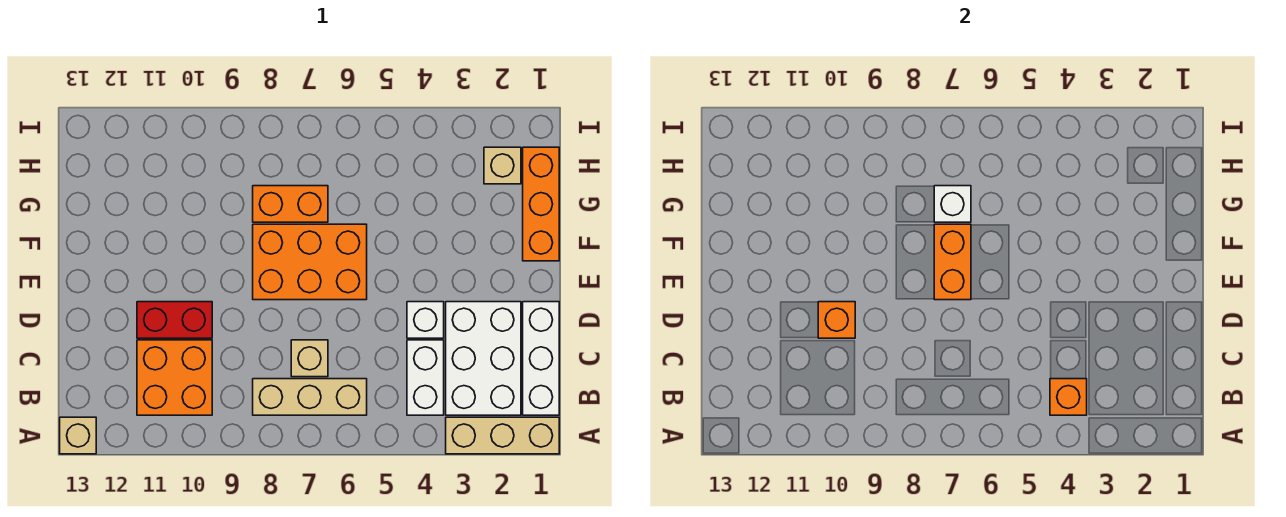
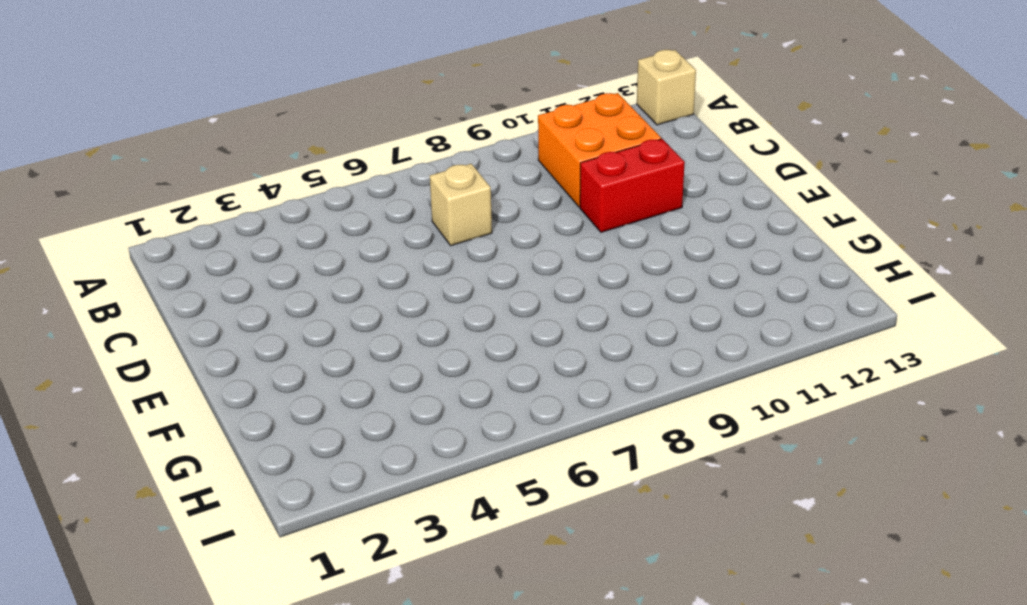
none -> tan 1x3 brick [446,417,559,454]
none -> white 1x3 brick [523,302,559,415]
none -> white 2x3 brick [446,302,521,415]

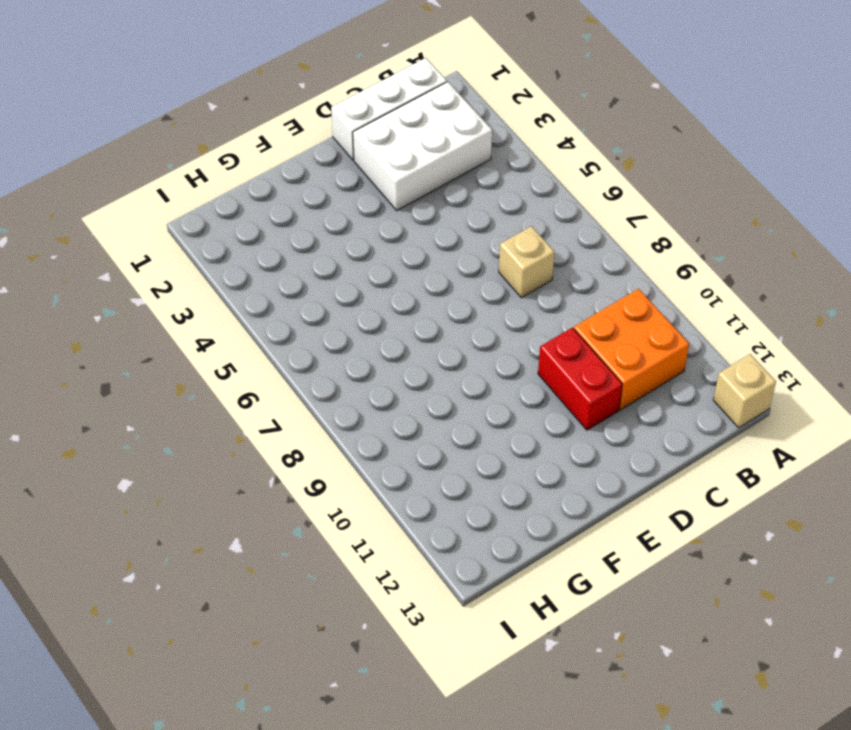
none -> tan 1x3 brick [446,417,559,454]
none -> white 1x2 brick [407,340,444,415]
none -> tan 1x3 brick [253,379,367,415]

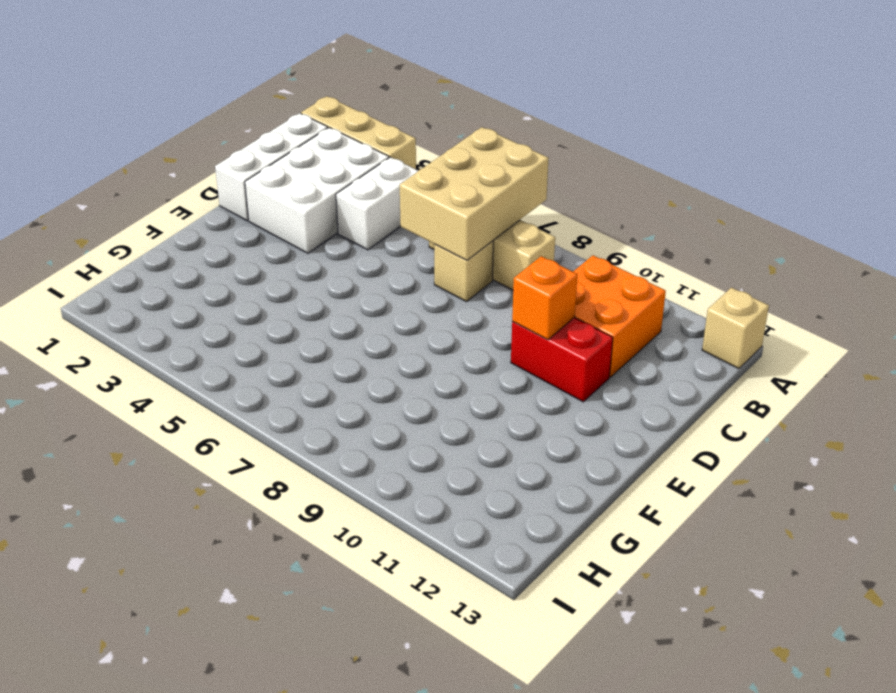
tan 2x3 brick [400,127,549,260] -> none
none -> white 1x1 brick [407,302,444,338]
none -> orange 2x3 brick [253,224,367,300]
none -> orange 1x3 brick [523,147,559,261]

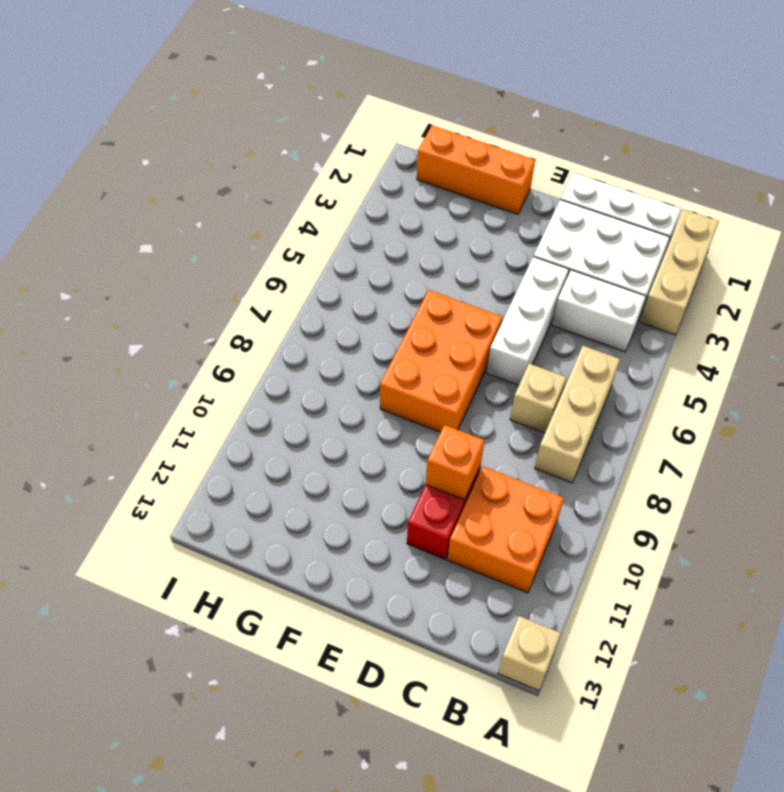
white 1x3 brick [487,257,569,385] -> white 1x1 brick [407,302,444,338]
none -> orange 1x2 brick [253,186,328,222]
none -> tan 1x1 brick [484,147,521,184]
none -> orange 1x1 brick [1050,379,1087,415]

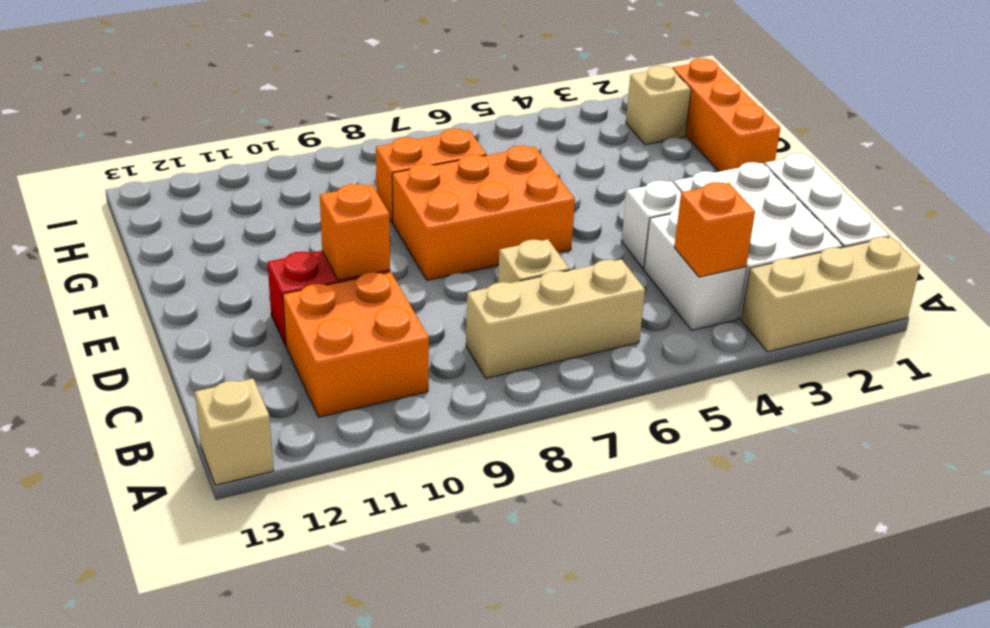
none -> orange 1x2 brick [934,224,971,300]
none -> white 1x1 brick [934,186,971,222]

